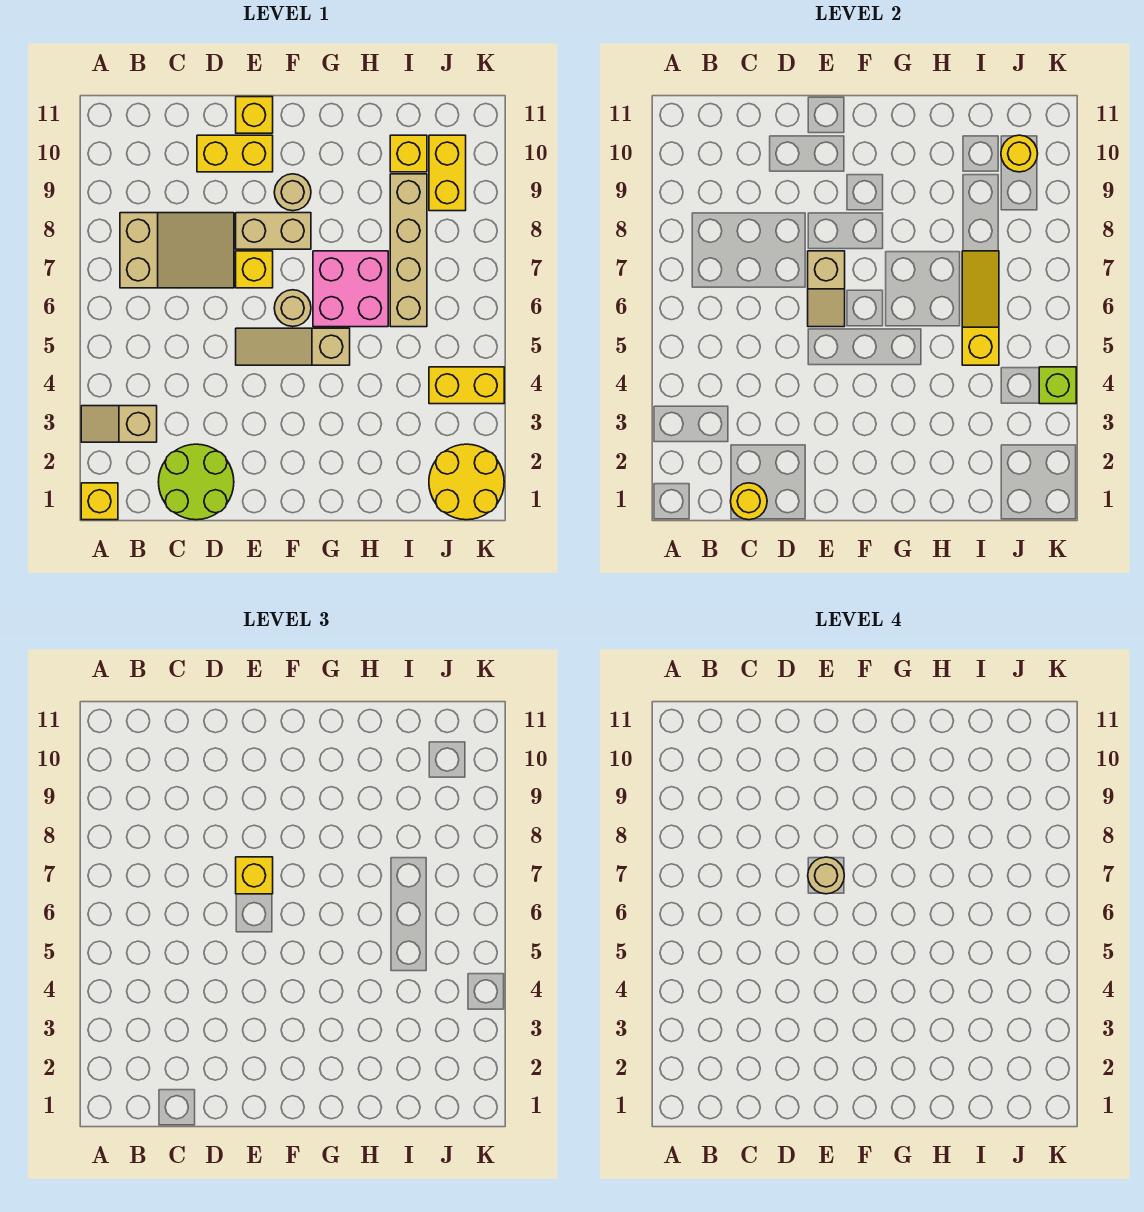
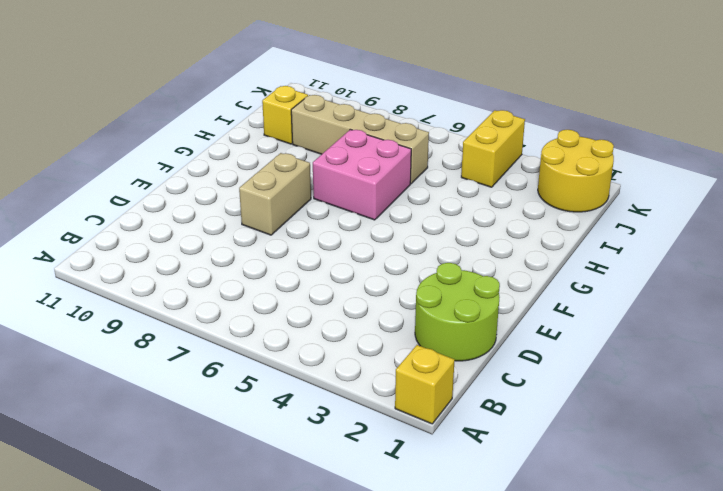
none -> tan 1x2 slope [81,406,157,442]
none -> tan 2x3 slope [120,213,234,288]
none -> yellow 1x2 brick [197,135,273,172]

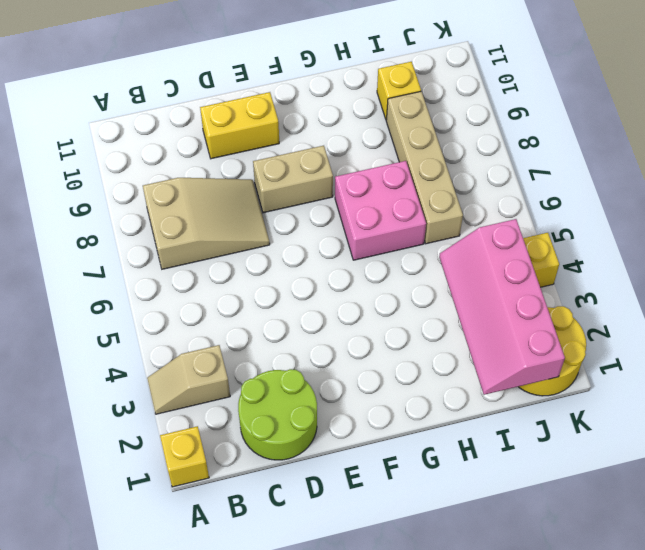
pink 2x4 slope [439,219,565,395] -> none
none -> tan 1x3 slope [236,328,350,365]
none -> yellow 1x1 brick [236,251,273,288]
none -> yellow 1x1 brick [236,97,273,133]

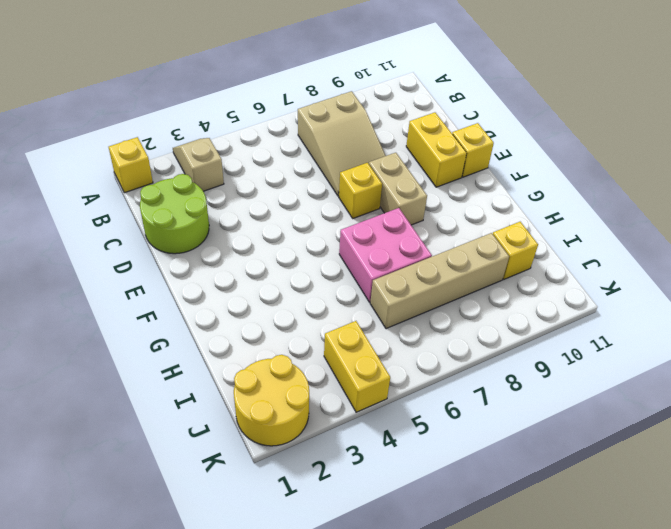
none -> tan 1x3 slope [236,328,350,365]
none -> tan 1x1 round brick [274,290,311,327]
none -> tan 1x1 round brick [274,174,311,211]

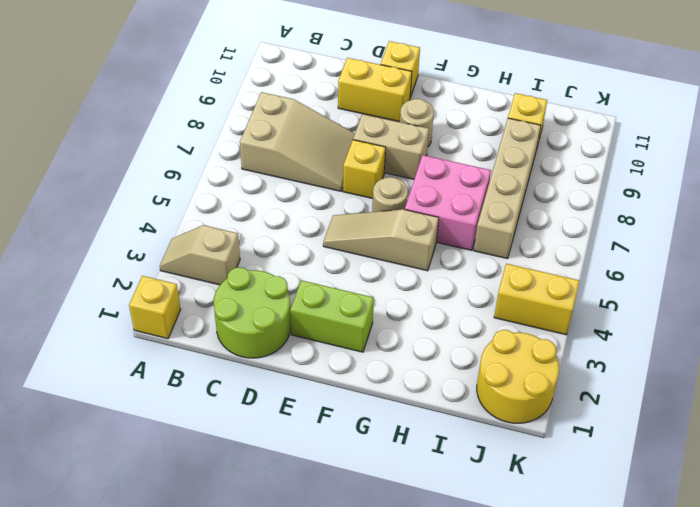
lime 1x2 brick [290,280,374,352] -> none
none -> yellow 1x2 brick [429,135,466,211]
none -> yellow 1x1 round brick [731,483,767,520]
none -> tan 1x2 slope [808,251,845,327]

